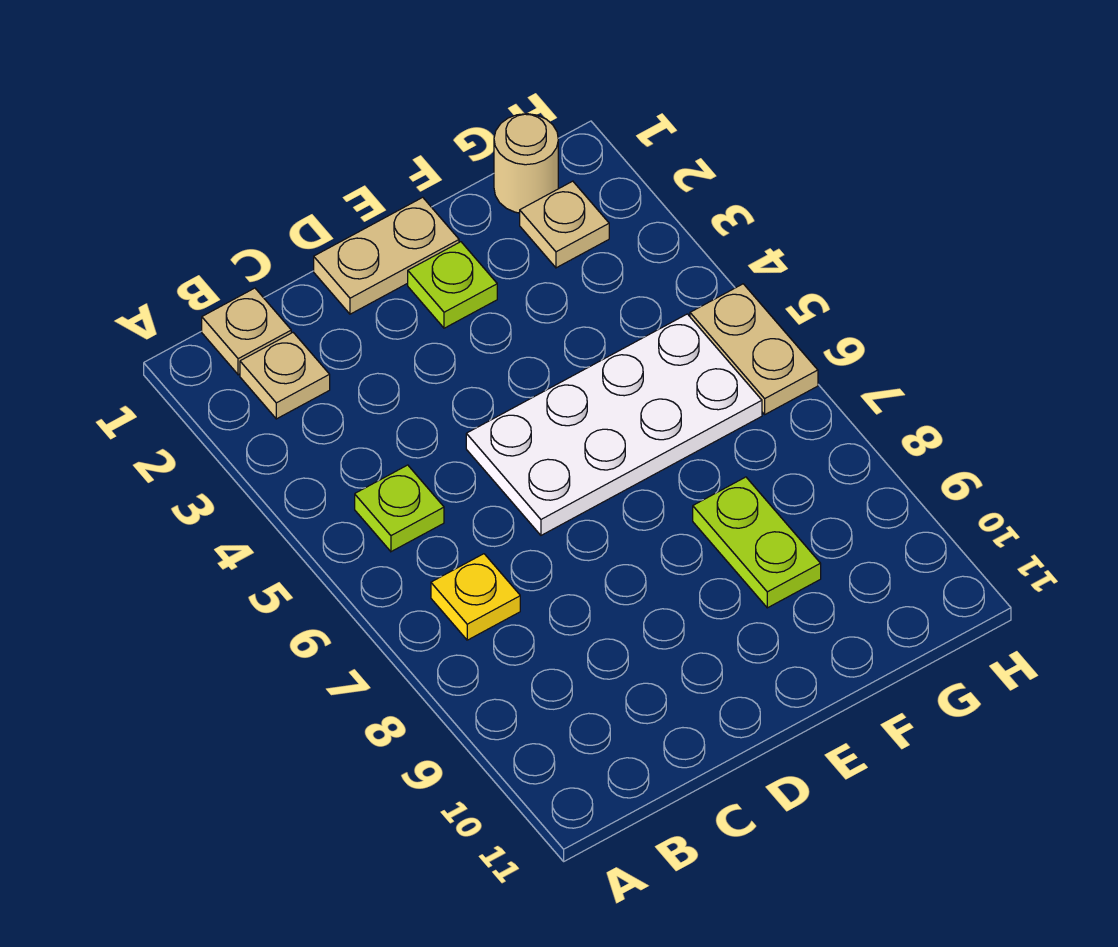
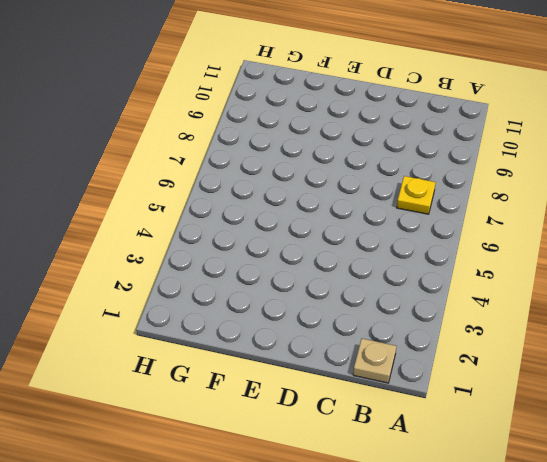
none -> tan 1x1 plate [240,333,330,419]
none -> lime 1x1 plate [355,465,444,552]

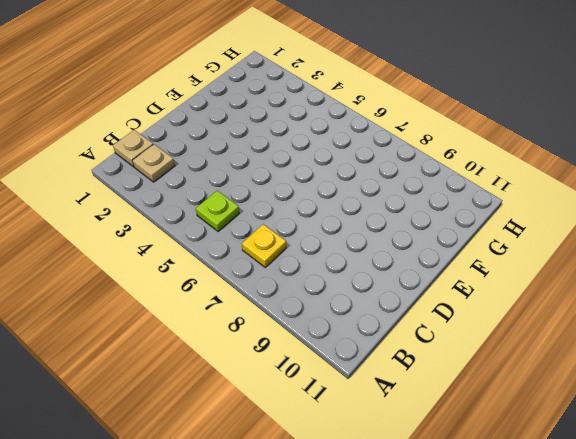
none -> tan 1x2 plate [314,197,459,314]
none -> white 2x4 plate [466,314,762,535]

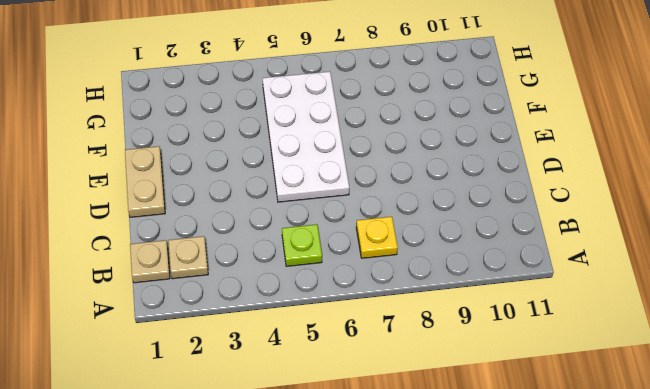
none -> lime 1x1 plate [408,242,497,328]
none -> lime 1x2 plate [693,477,821,608]

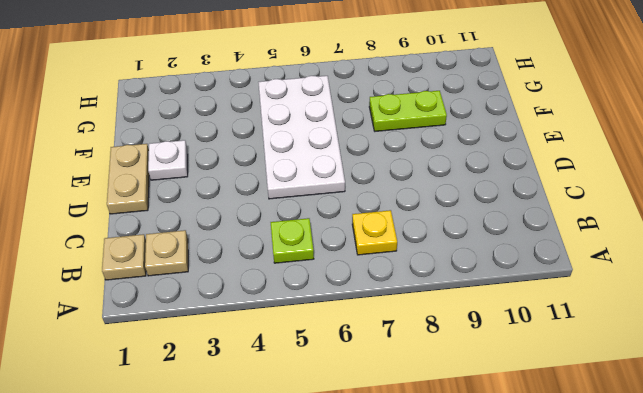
white 1x1 plate [148,140,188,180] -> lime 1x1 plate [408,242,497,328]
none -> tan 1x1 round brick [494,114,558,213]
none -> tan 1x1 plate [520,181,609,268]

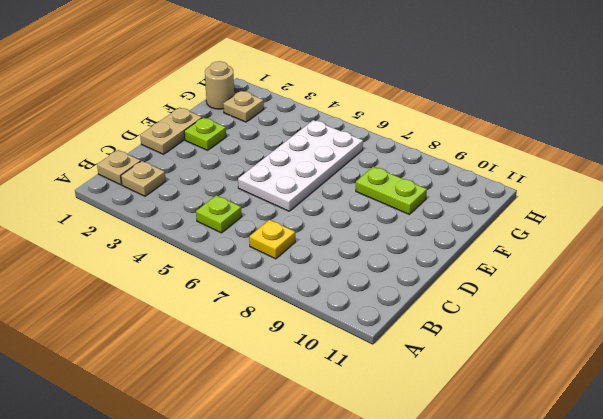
none -> tan 1x2 plate [690,284,818,414]

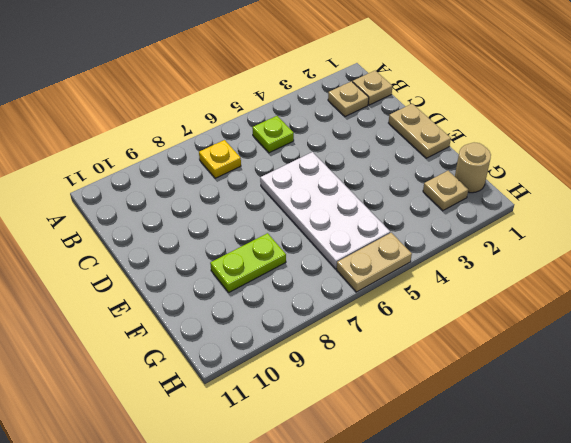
none -> lime 1x1 plate [408,242,497,328]

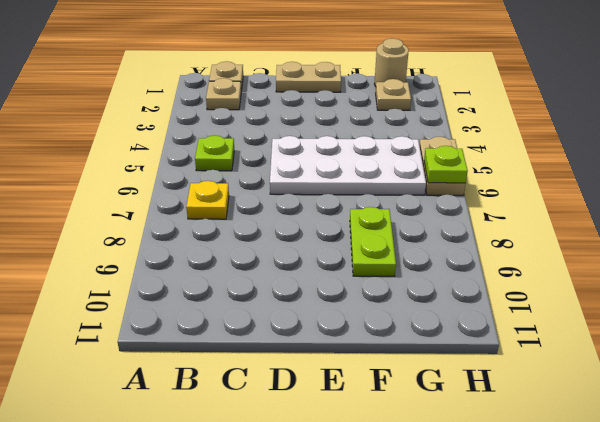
lime 1x1 plate [424,146,468,183] -> lime 1x1 plate moved to [408,242,497,328]

